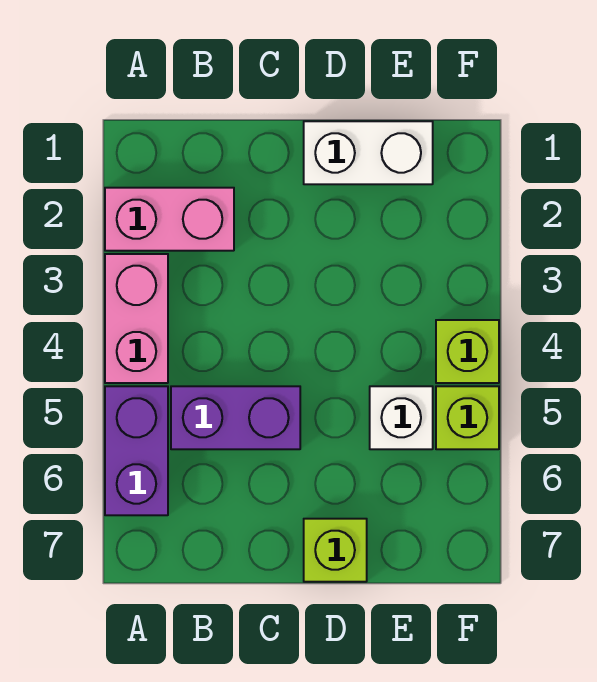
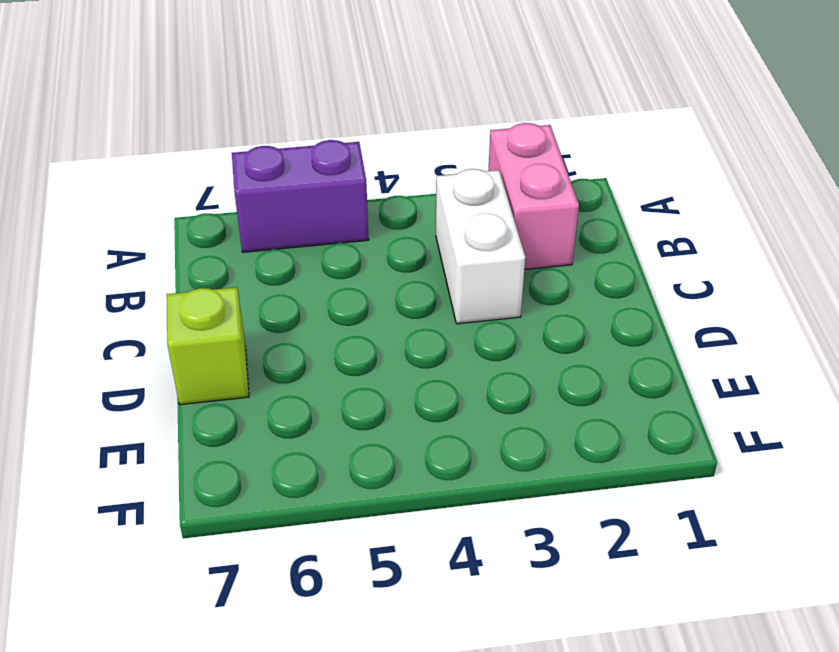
white 1x2 brick [436,169,525,324] -> white 1x2 brick moved to [304,121,433,184]
none -> pink 1x2 brick [105,254,168,383]
none -> purple 1x2 brick [171,386,300,449]

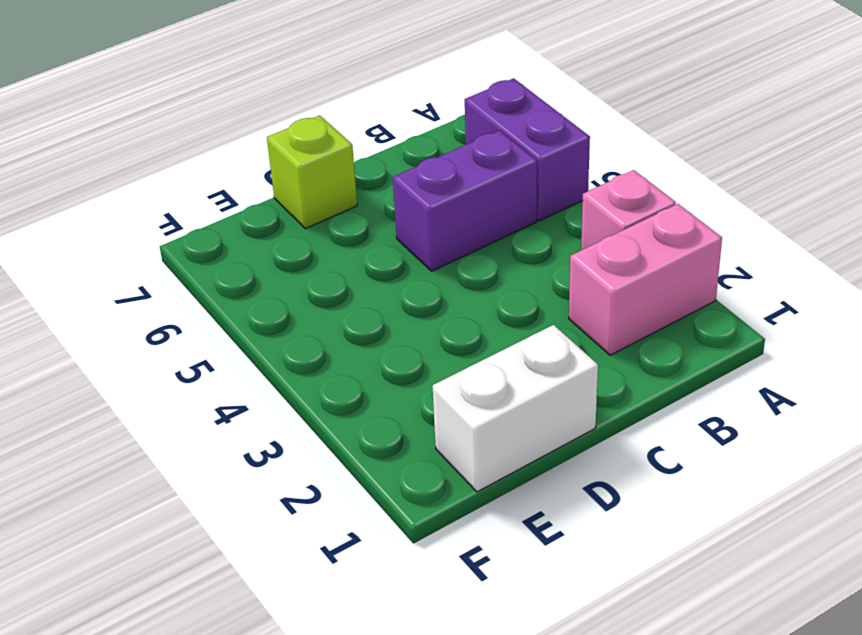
pink 1x1 brick [581,170,676,250] -> pink 1x2 brick [105,254,168,383]
none -> white 1x1 brick [370,386,433,449]
none -> lime 1x1 brick [436,320,499,383]

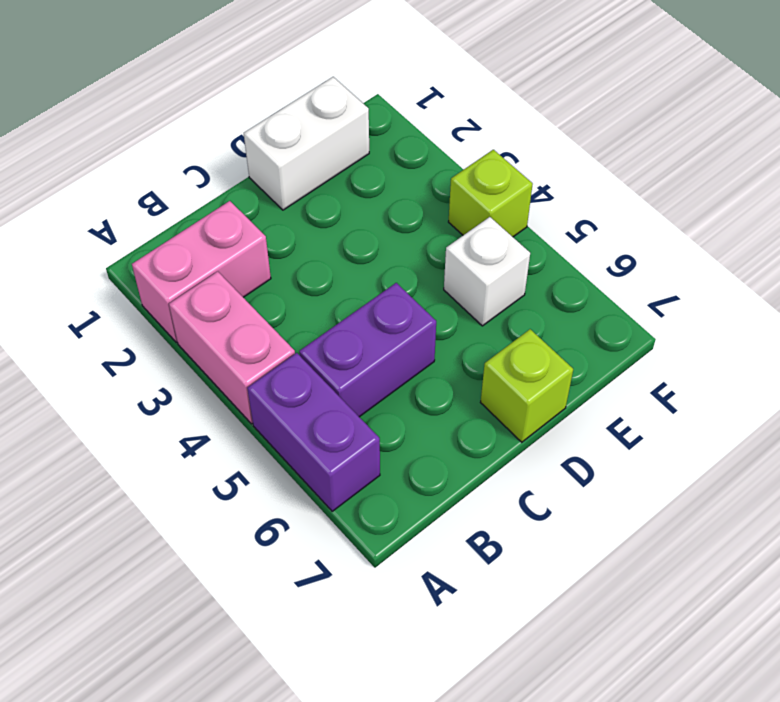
none -> lime 1x1 brick [436,386,499,449]

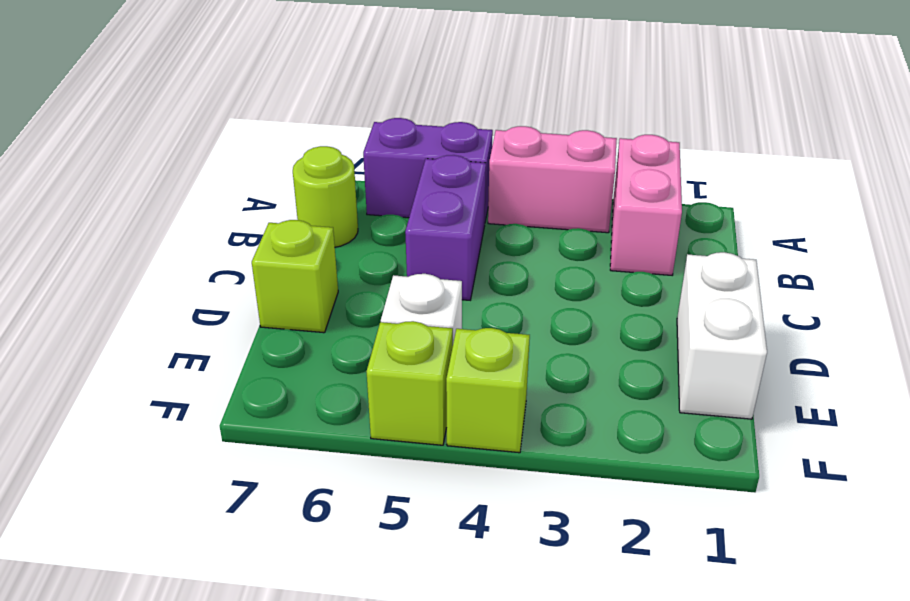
lime 1x1 round brick [293,146,358,247] -> none

